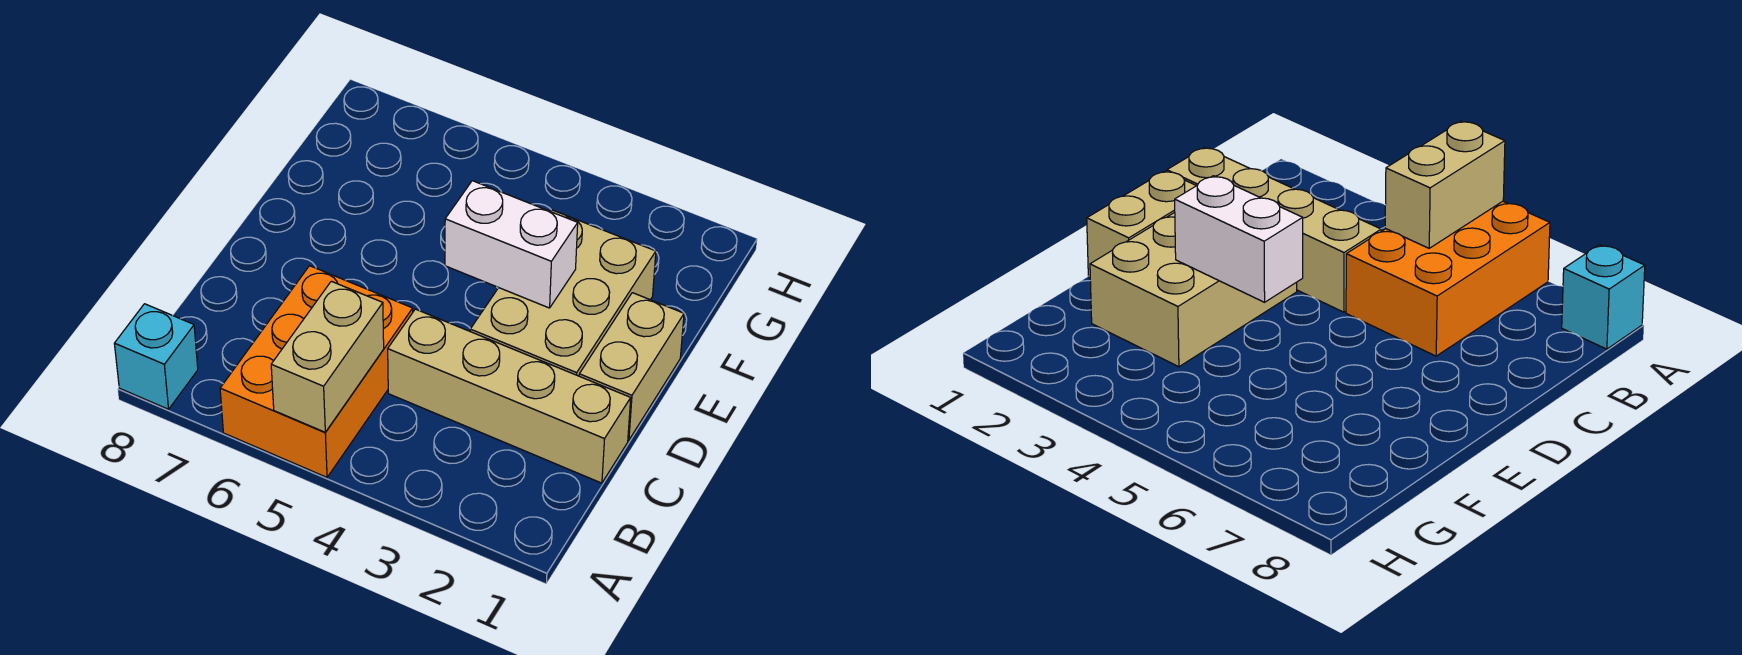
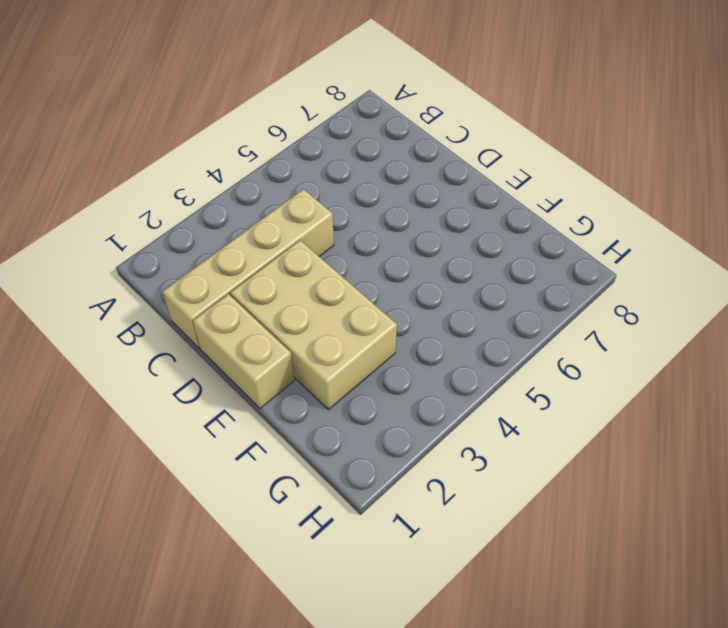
none -> orange 2x3 brick [220,266,413,477]
none -> cyan 1x1 brick [114,304,198,409]

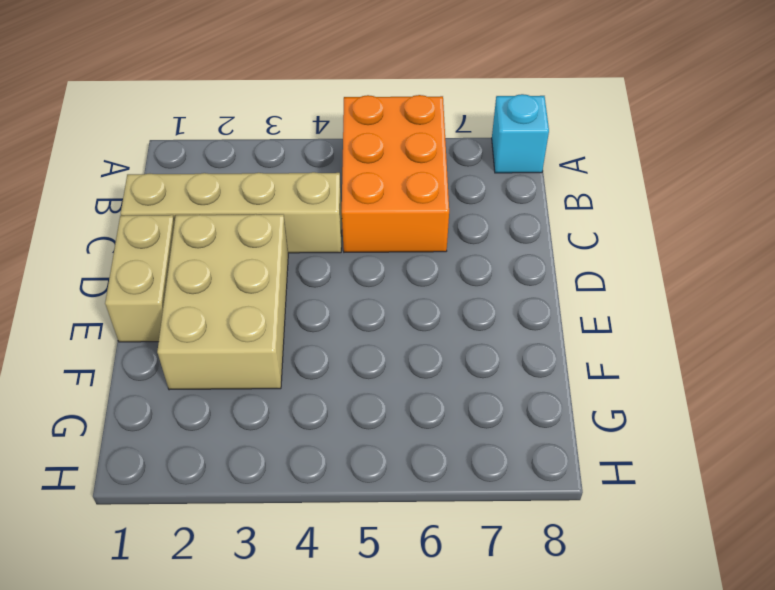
none -> tan 1x2 brick [271,281,384,432]
none -> white 1x2 brick [445,181,578,308]

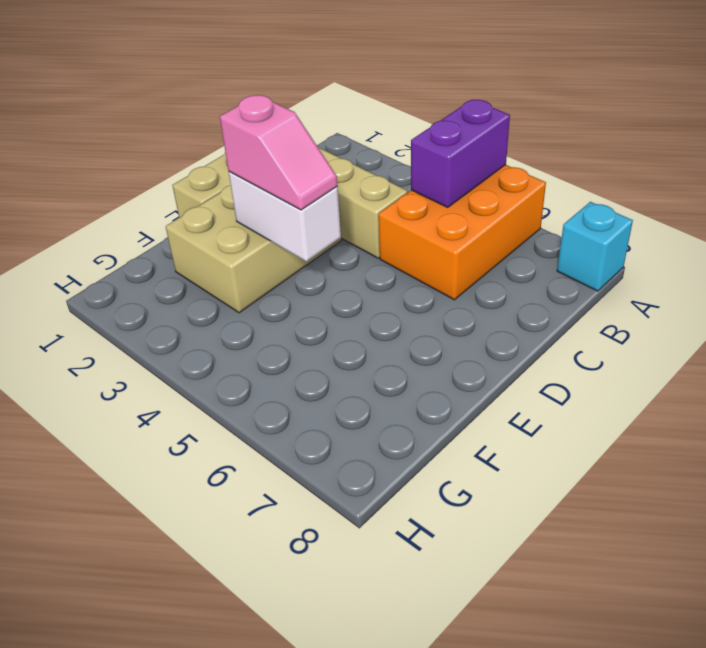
purple 1x2 brick [411,100,510,207] -> tan 1x2 brick [271,281,384,432]
pink 1x2 slope [220,95,337,210] -> none

